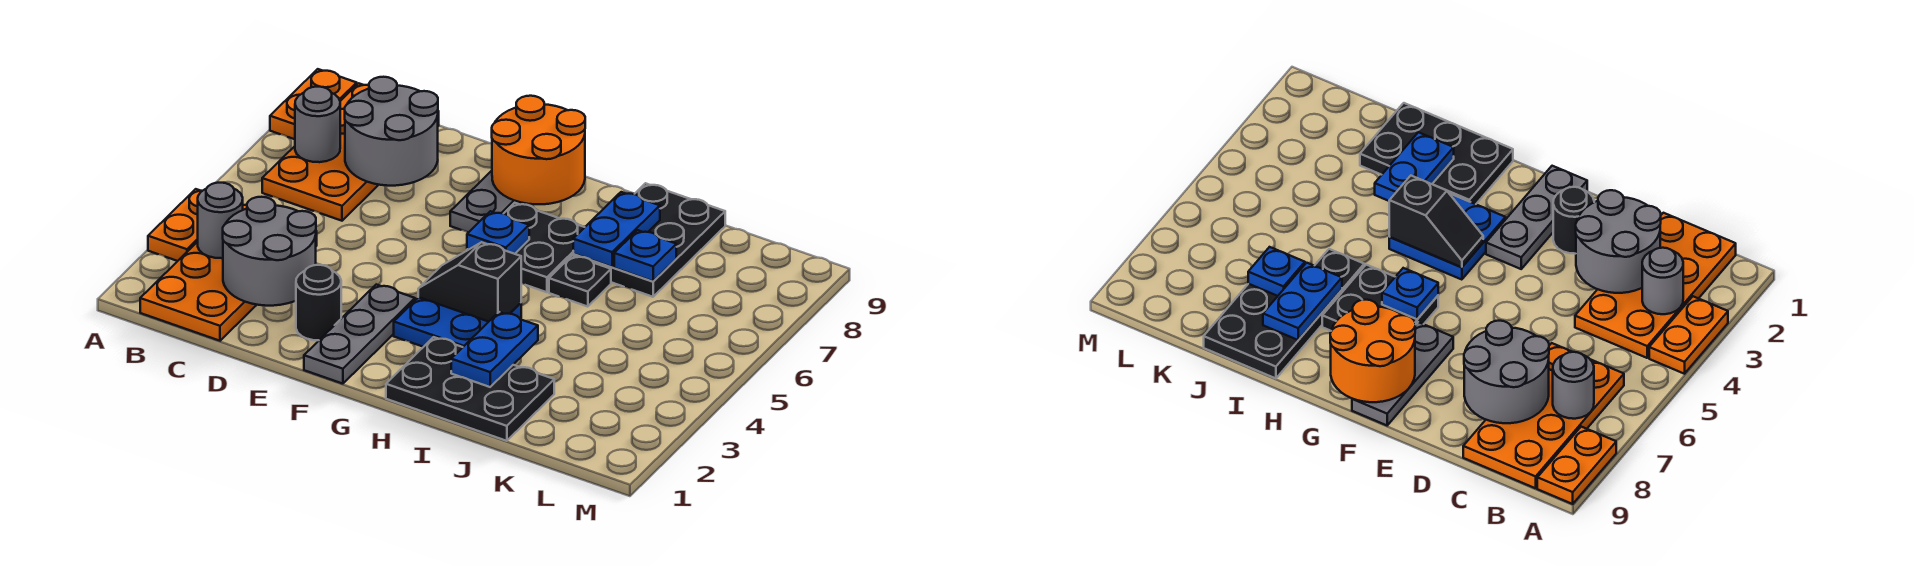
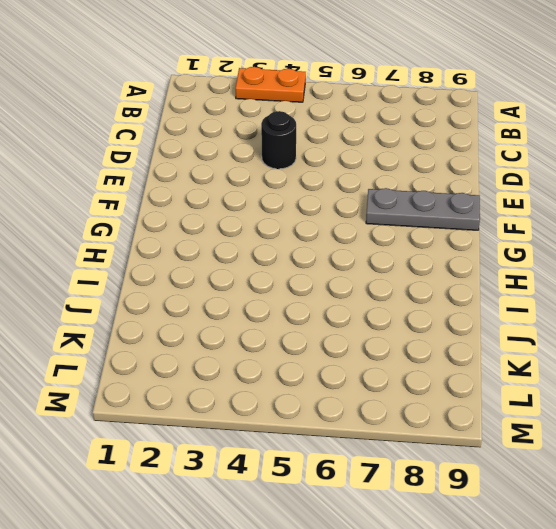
black 1x1 round brick [261,111,296,169] -> black 1x1 round brick moved to [296,265,341,340]
none -> orange 1x2 plate [270,69,357,139]
none -> orange 2x4 plate [140,205,317,341]
none -> orange 2x4 plate [262,83,439,221]

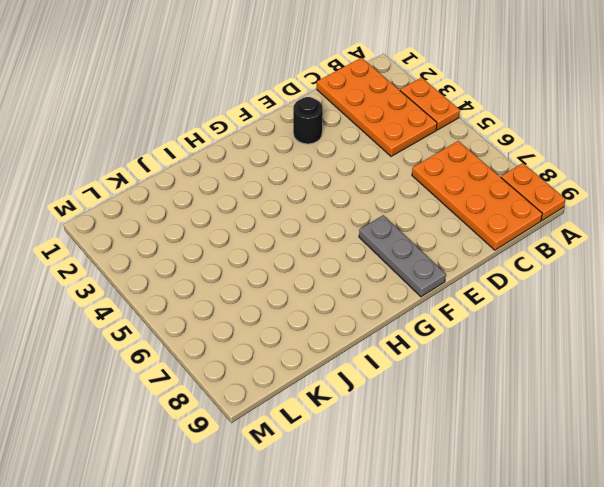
none -> grey 1x3 plate [304,285,415,384]
none -> blue 2x2 plate [394,297,521,347]
none -> black 2x2 plate [467,203,585,292]

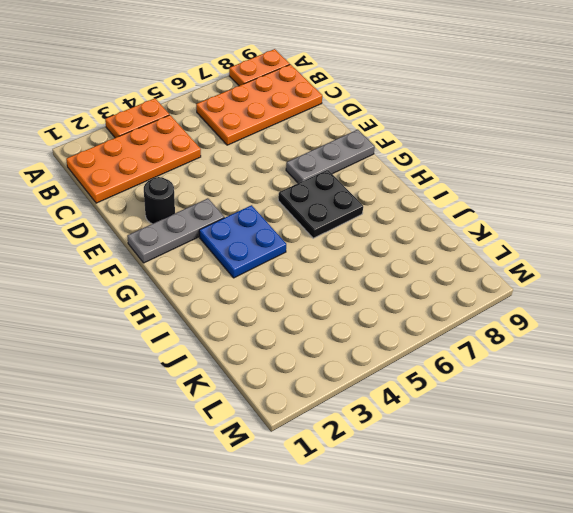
none -> black 2x3 plate [386,337,554,441]
none -> black 1x1 plate [549,255,611,307]
none -> black 2x3 plate [573,183,725,297]

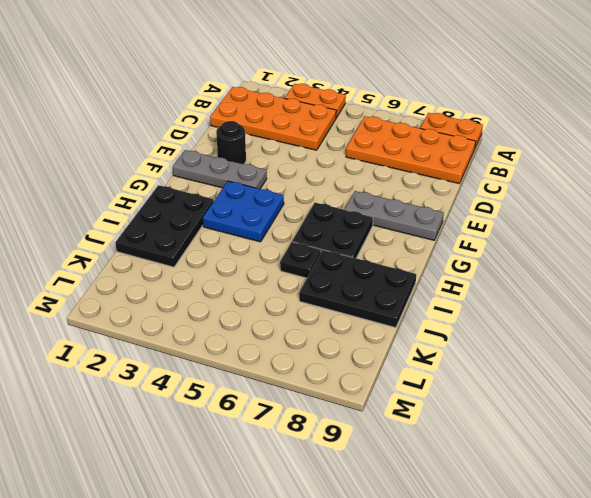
none -> grey 1x1 round brick [198,183,243,258]
none -> grey 1x1 round brick [295,87,340,162]
none -> grey 2x2 round brick [223,197,316,306]

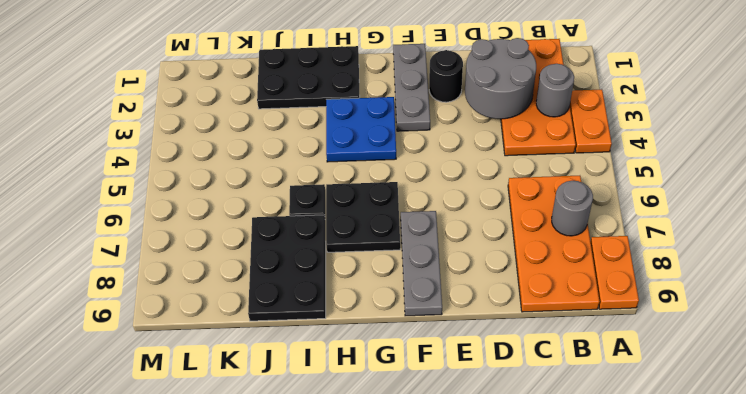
none -> grey 2x2 round brick [345,77,438,186]
none -> orange 2x2 round brick [492,96,585,204]
none -> black 1x2 slope [418,242,521,322]

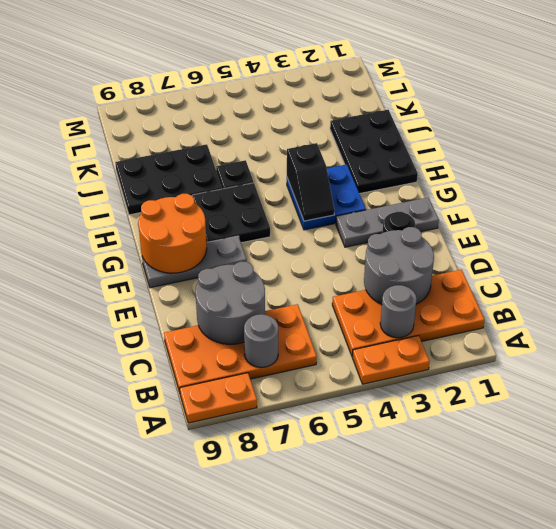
none -> blue 1x1 plate [467,211,529,254]
none -> blue 1x2 plate [451,312,538,387]
none -> blue 1x2 plate [573,192,660,267]

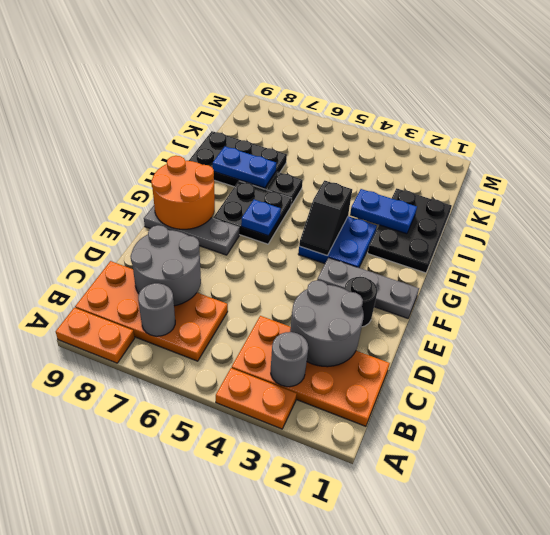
none -> blue 1x1 plate [614,230,676,281]

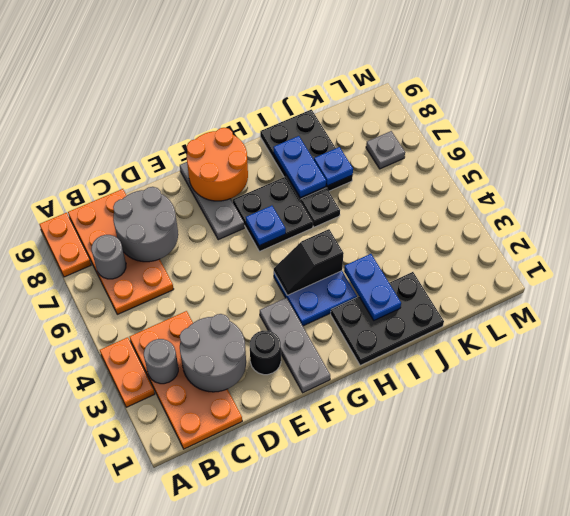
grey 1x1 plate [366,131,405,169] -> none

